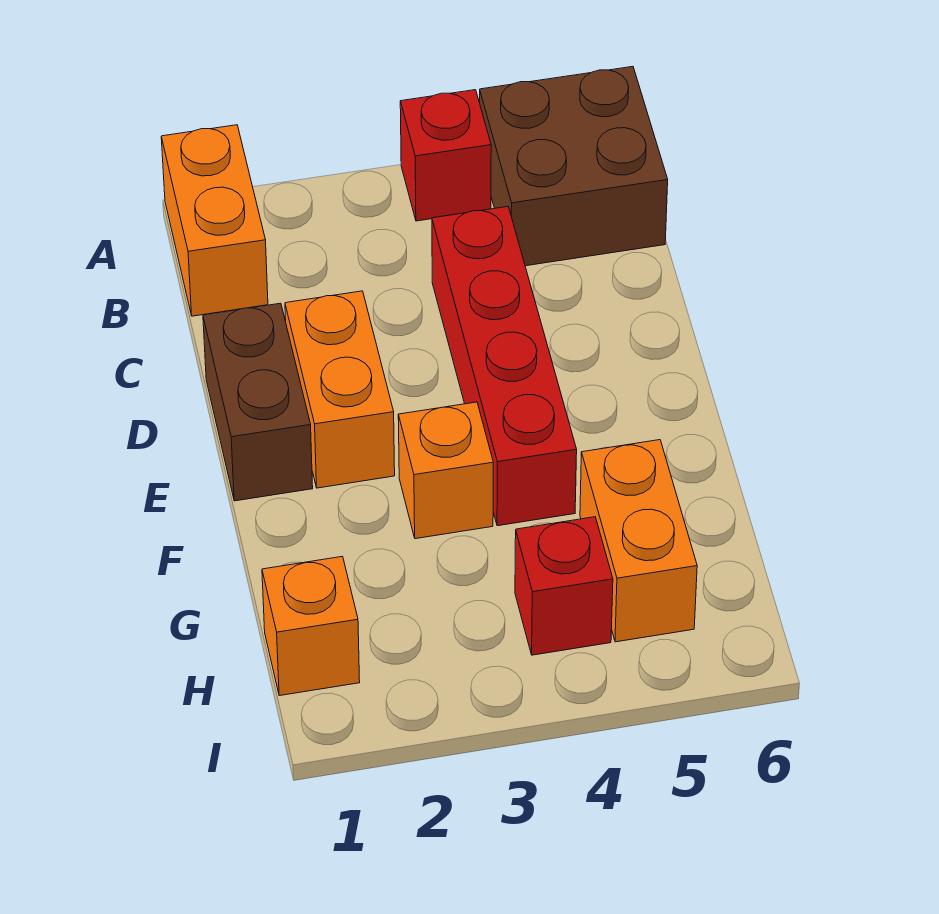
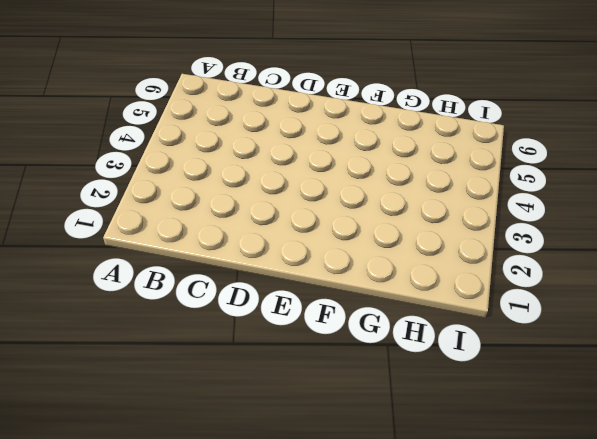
none -> orange 1x2 brick [161,125,268,316]
none -> red 1x1 brick [400,90,491,221]

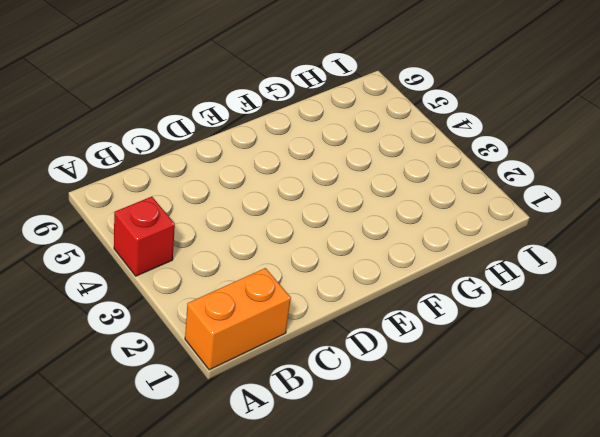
none -> brown 2x2 brick [480,67,668,266]
none -> red 1x4 brick [432,207,577,526]

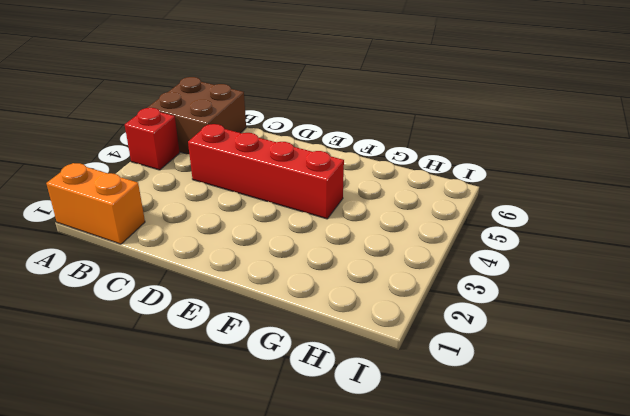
none -> brown 1x2 brick [203,303,313,501]
none -> orange 1x2 brick [285,291,395,488]

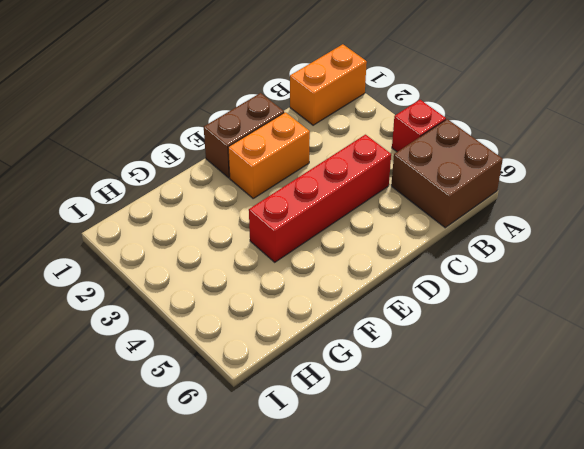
none -> orange 1x1 brick [398,402,493,539]
none -> orange 1x2 brick [580,440,697,642]

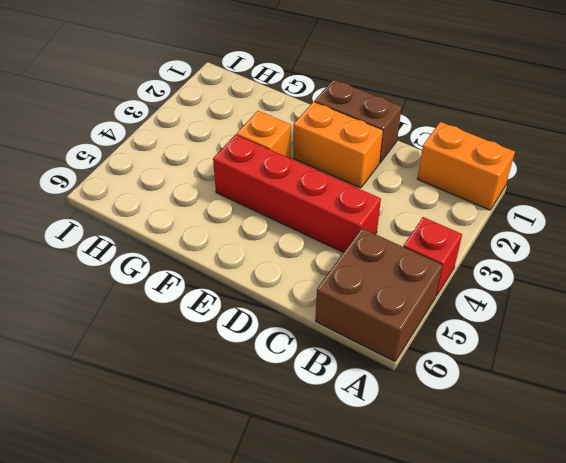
none -> orange 1x2 brick [580,440,697,642]
none -> orange 1x1 brick [262,556,360,696]

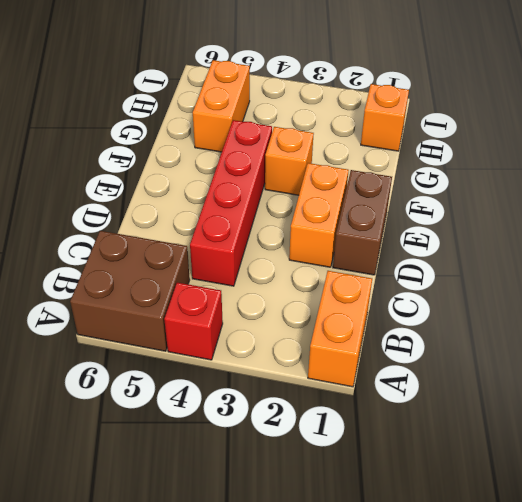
none -> red 1x1 brick [515,517,613,655]

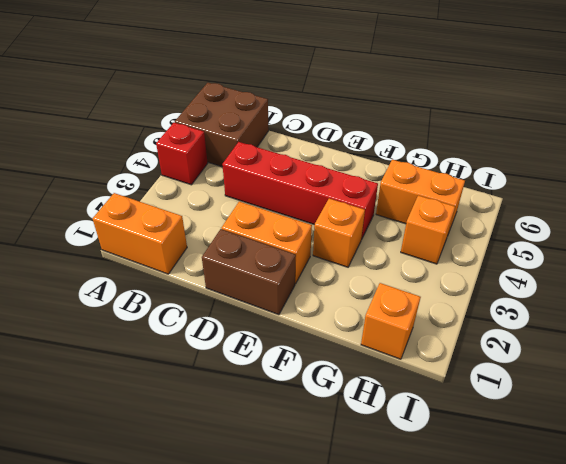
orange 1x1 brick [401,195,455,264] -> red 1x1 brick [515,517,613,655]

